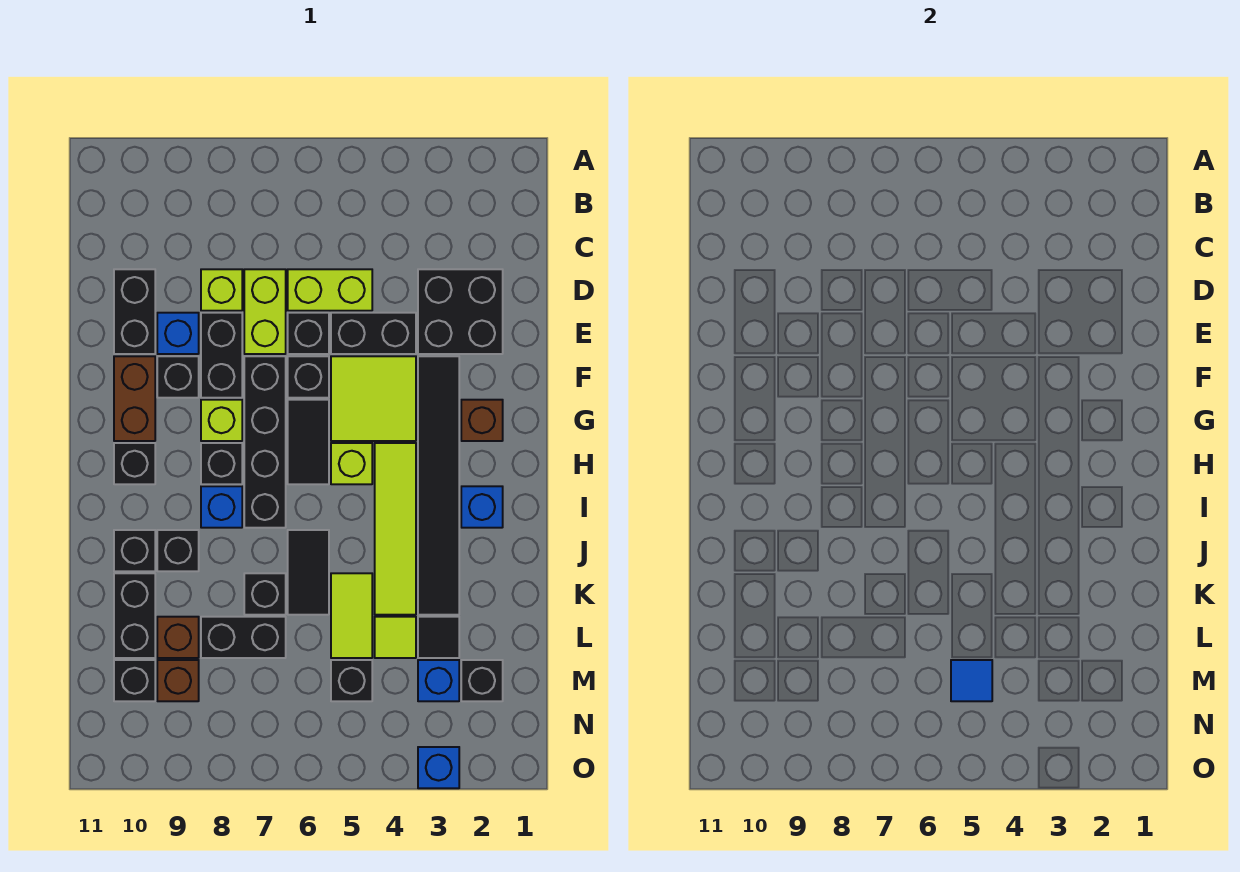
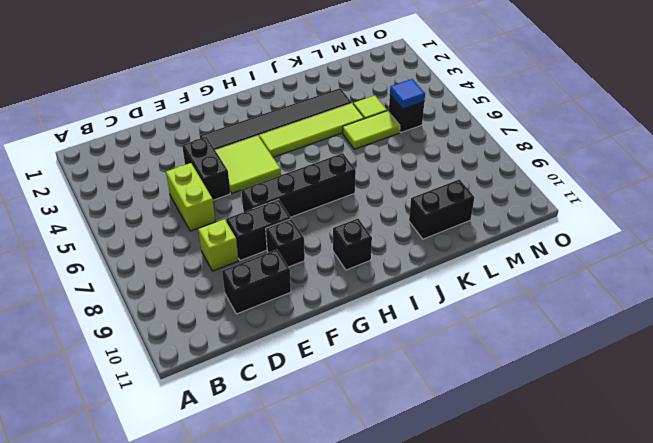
none -> black 2x2 brick [418,269,503,354]
none -> lime 1x2 brick [244,269,286,354]
none -> black 1x1 brick [288,313,329,354]
none -> blue 1x1 brick [157,313,199,354]

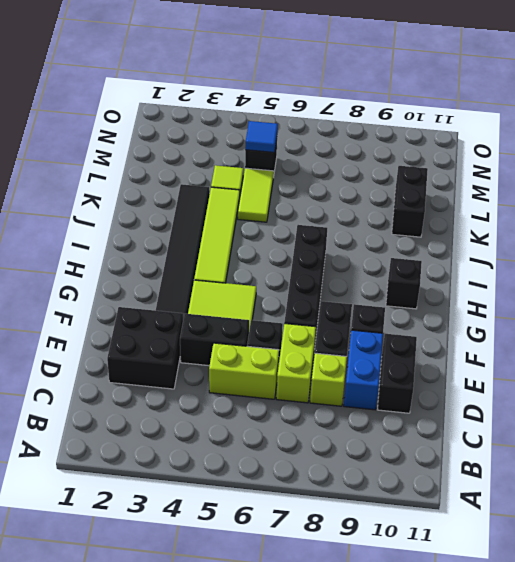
blue 1x2 brick [344,330,383,410] -> blue 1x1 brick [157,313,199,354]
none -> black 1x1 brick [288,356,329,398]
none -> brown 1x2 brick [114,356,155,441]
none -> brown 1x1 brick [461,400,503,441]
none -> black 1x2 tile [288,400,329,484]

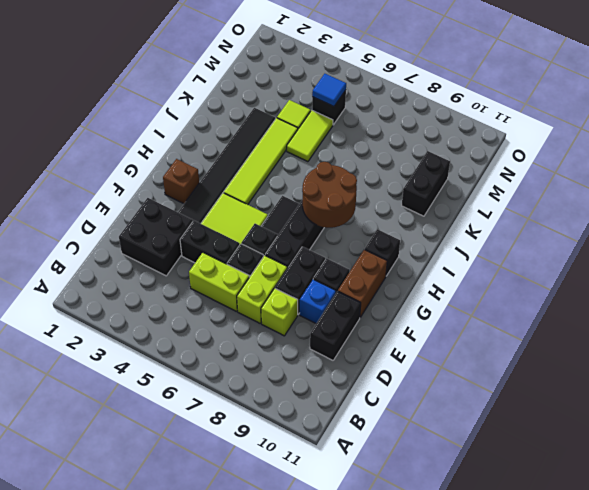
brown 2x2 round brick [302,162,357,228] -> none
none -> lime 1x1 brick [201,400,242,441]
none -> lime 1x1 brick [331,443,372,484]
none -> black 1x1 brick [201,443,242,484]
none -> blue 1x1 brick [461,486,503,528]

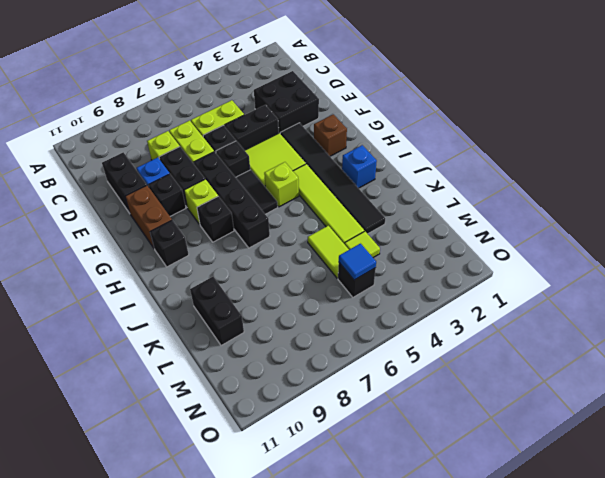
none -> blue 1x1 brick [201,486,242,528]
none -> black 1x2 tile [288,530,329,615]
none -> black 1x1 brick [157,530,199,571]
none -> black 1x1 brick [114,530,155,571]

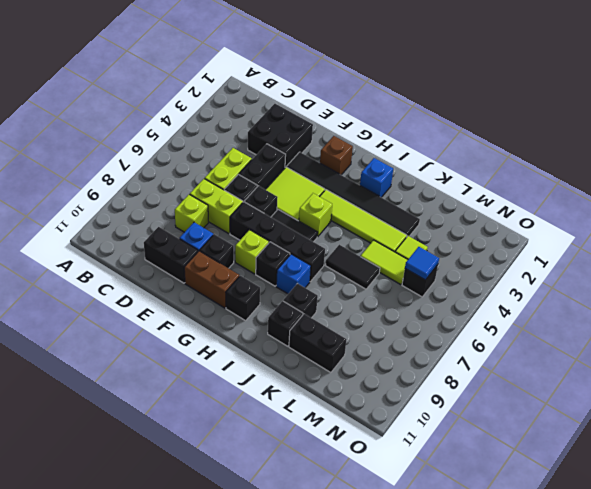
none -> black 1x2 brick [201,313,242,398]
none -> black 1x1 brick [244,573,286,615]
none -> black 1x1 tile [418,617,459,658]
none -> black 1x2 brick [201,617,286,658]

